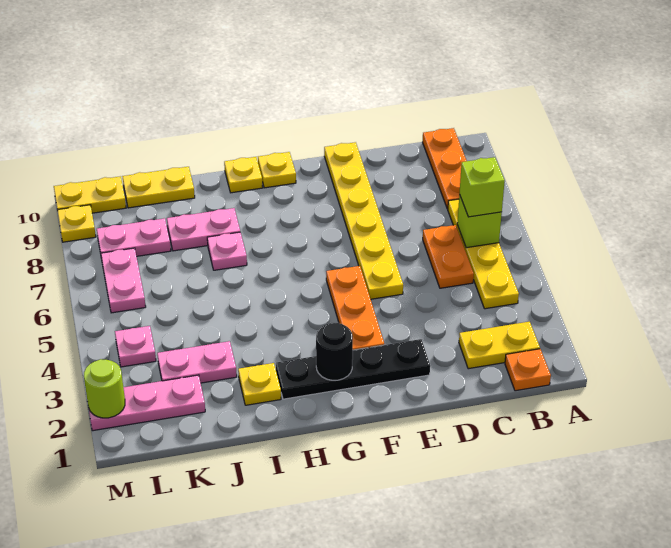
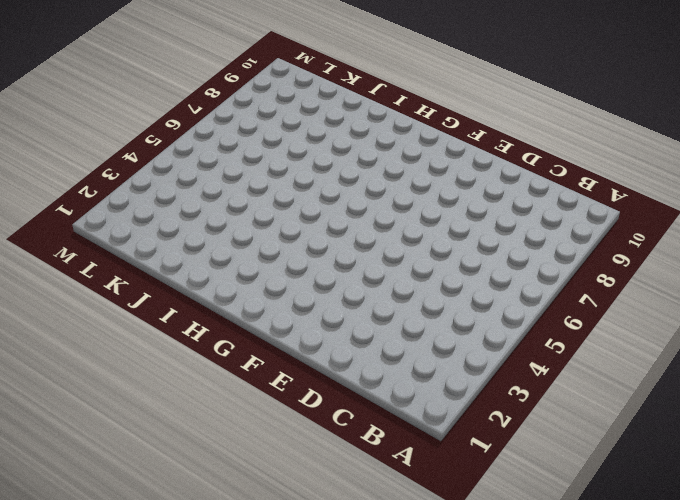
none -> orange 1x1 plate [505,349,551,391]
none -> yellow 1x2 plate [459,322,540,369]
none -> yellow 1x4 plate [448,199,519,309]

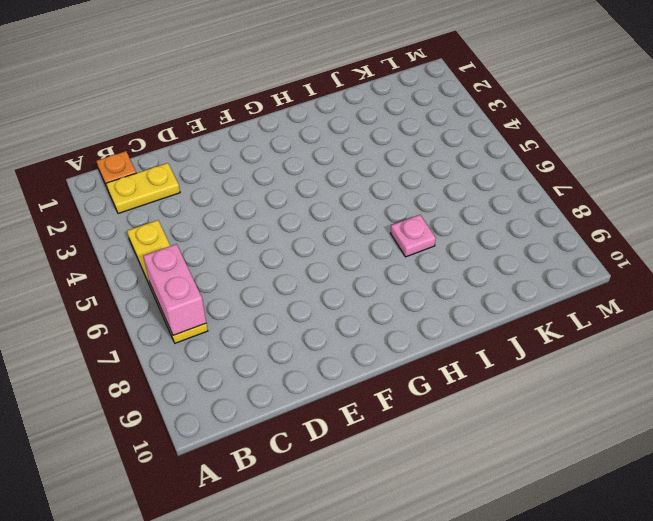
pink 1x2 brick [143,244,206,335] -> lime 1x1 brick [457,194,502,248]
none -> orange 1x3 plate [423,128,467,209]
none -> orange 1x2 plate [423,225,474,288]
none -> black 1x4 plate [276,339,430,399]

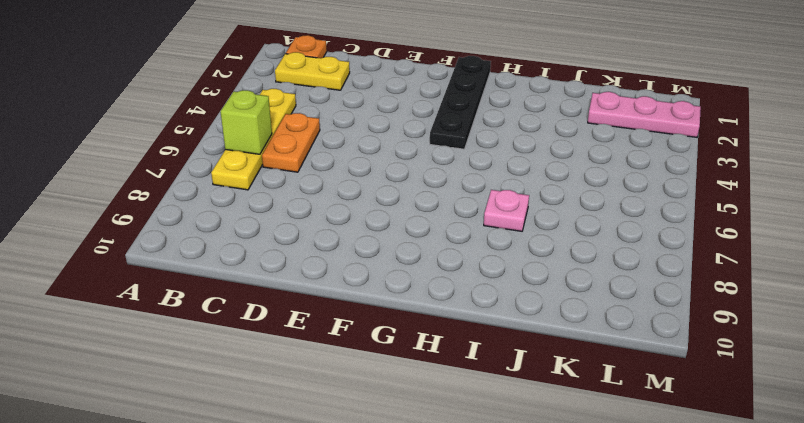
black 1x4 plate [430,56,491,149] -> black 1x4 plate turned to [276,339,430,399]
none -> orange 1x3 plate [423,128,467,209]
none -> yellow 1x6 plate [324,142,403,299]
none -> orange 1x3 plate [326,266,384,350]

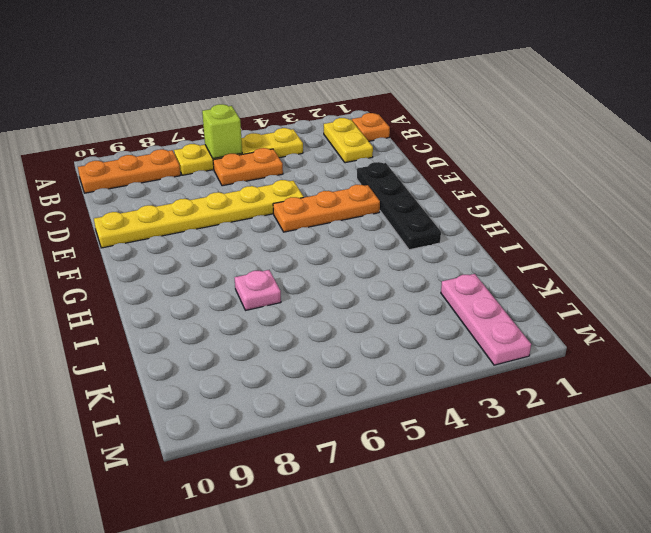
none -> yellow 1x1 plate [258,152,296,188]
none -> yellow 1x1 plate [224,157,263,193]
none -> yellow 1x1 plate [238,363,281,405]

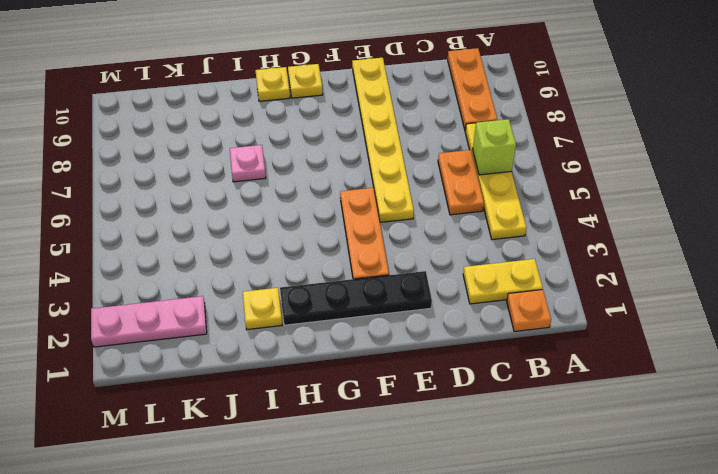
none -> pink 1x2 plate [167,208,240,251]
none -> pink 1x2 plate [157,341,237,383]
none -> yellow 1x2 plate [122,167,195,208]

